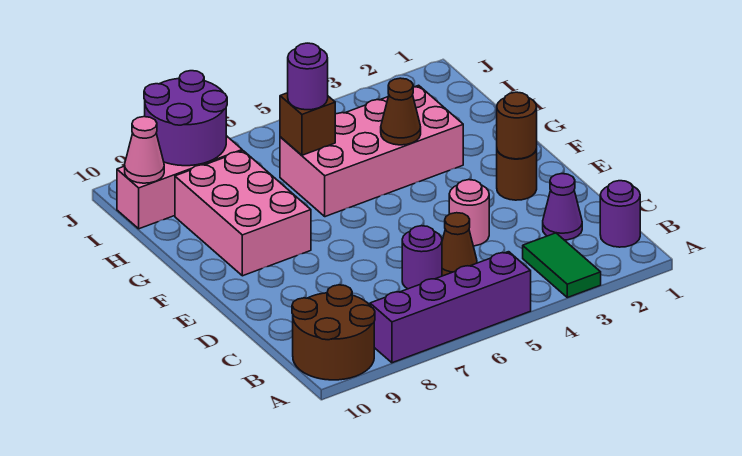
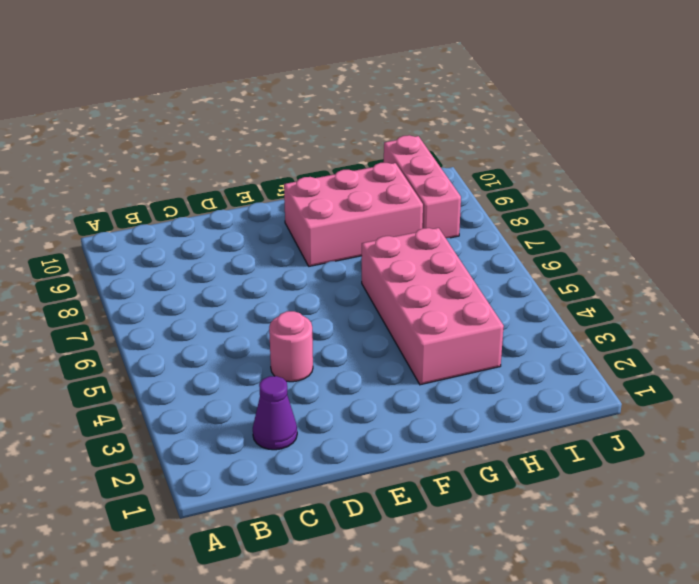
none -> green 1x2 tile [523,233,601,297]
none -> purple 1x4 brick [370,252,531,363]
none -> brown 2x2 round brick [292,285,375,380]

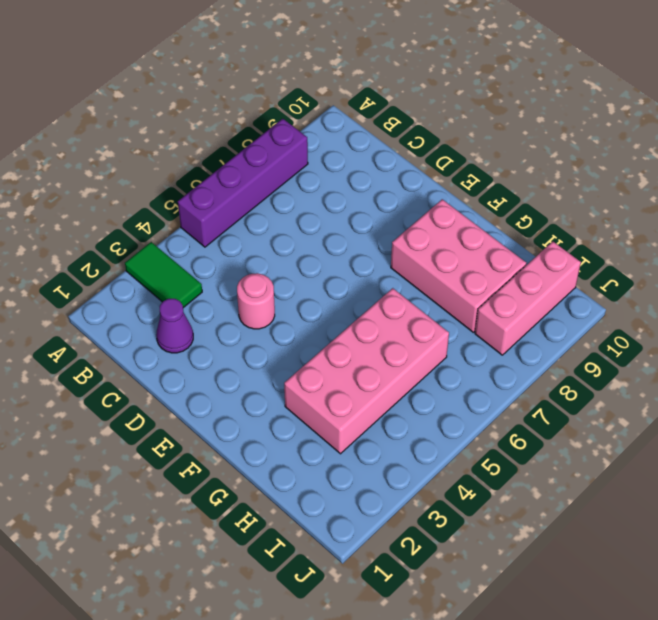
none -> brown 2x2 round brick [292,285,375,380]
none -> purple 1x1 round brick [600,181,640,247]
none -> brown 1x1 cone [442,213,477,276]

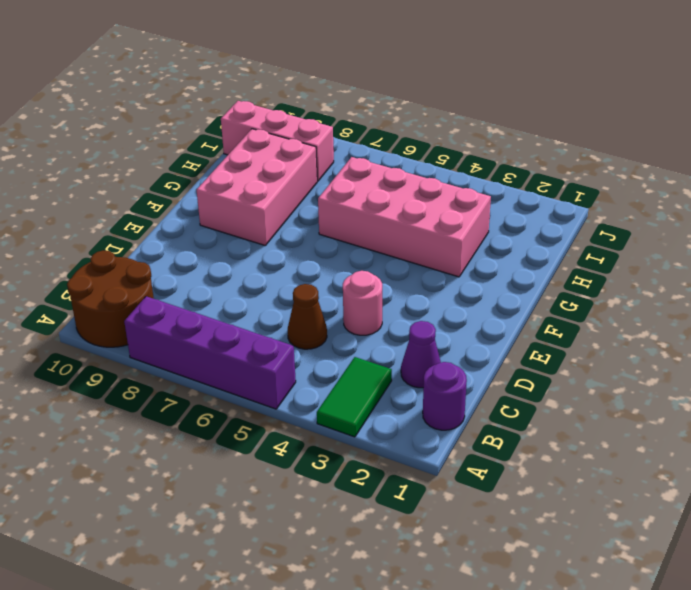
none -> purple 1x1 round brick [402,226,442,289]
none -> brown 1x1 round brick [497,149,537,200]
none -> brown 1x1 round brick [497,92,537,159]

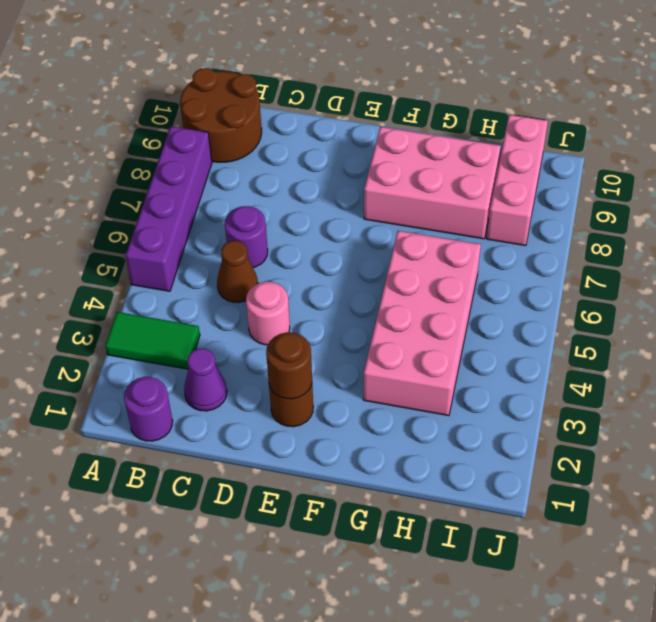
none -> brown 1x1 cone [381,78,421,145]
none -> brown 1x1 brick [280,93,335,155]
none -> purple 2x2 round brick [144,71,227,166]

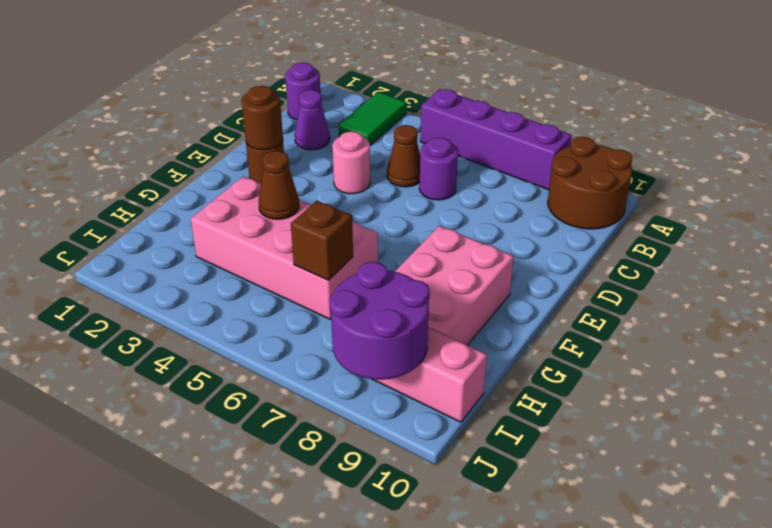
none -> pink 1x1 cone [125,117,164,183]
none -> purple 1x1 round brick [288,43,328,110]

